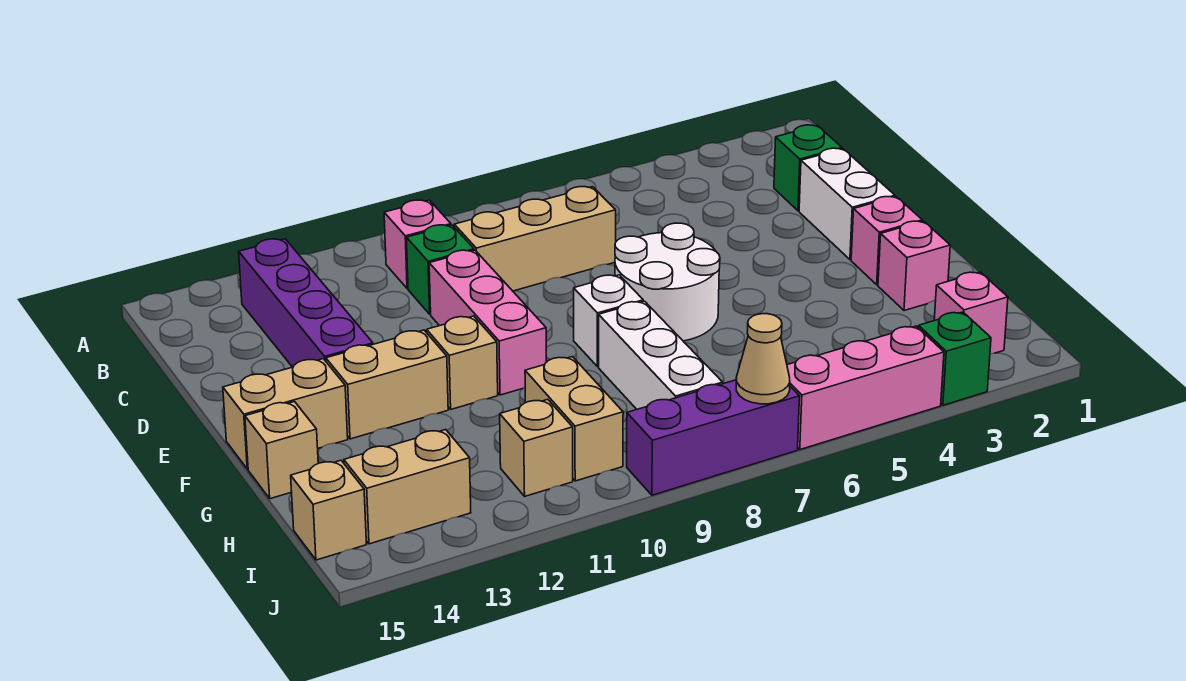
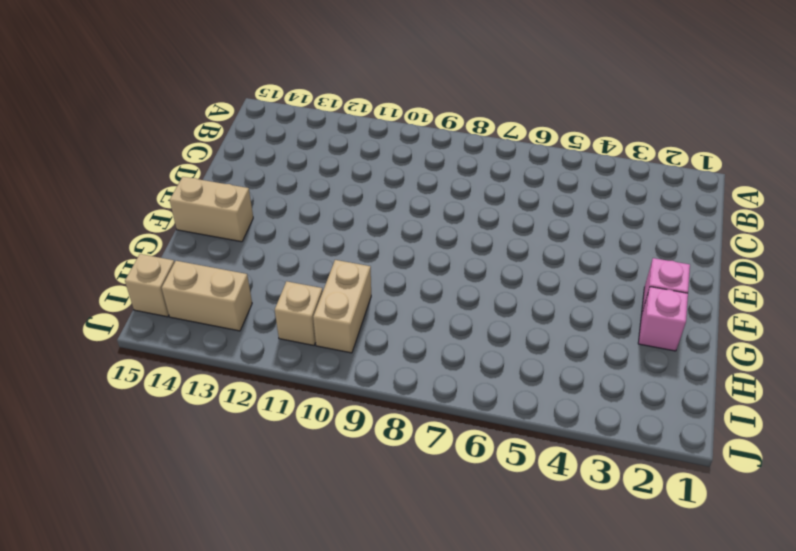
none -> pink 1x1 brick [384,200,451,289]
none -> purple 1x4 brick [239,239,373,367]
none -> green 1x1 brick [774,125,842,211]

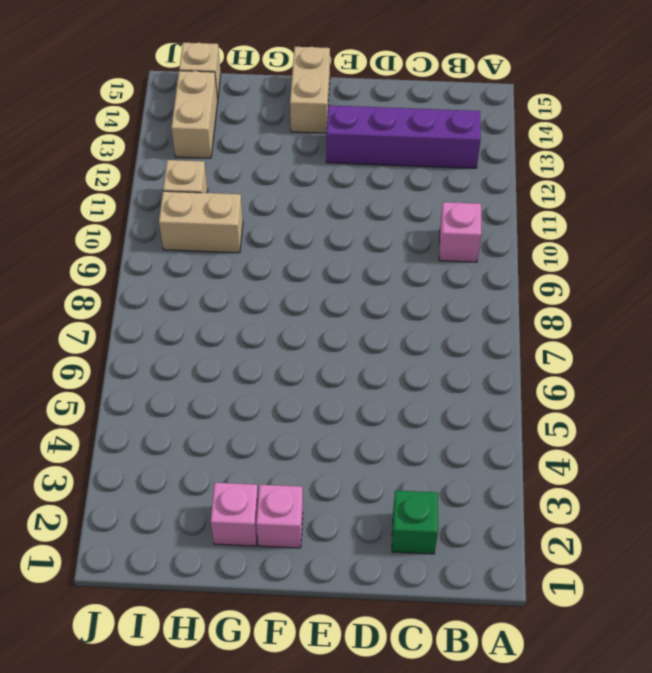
none -> tan 1x3 brick [454,187,616,291]
none -> green 1x1 brick [407,225,474,314]
none -> white 1x2 brick [799,148,895,260]

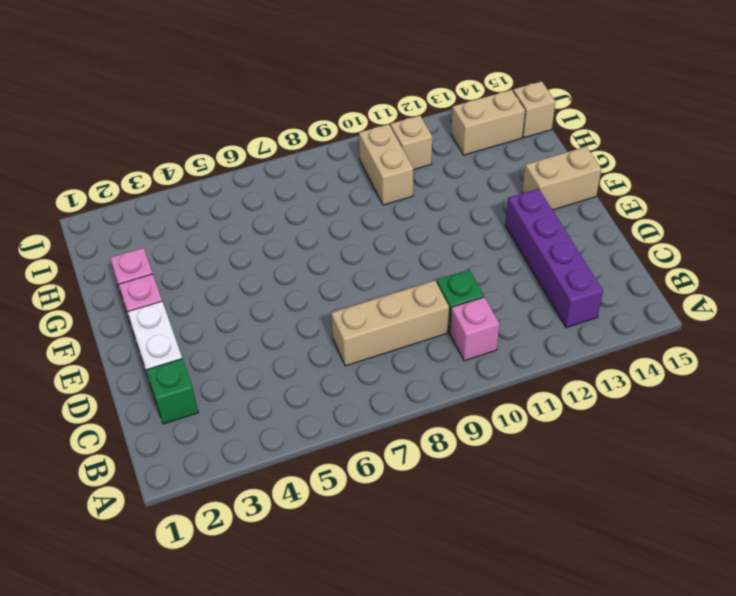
none -> pink 1x3 brick [429,250,546,395]
none -> white 2x2 round brick [615,223,720,341]
none -> white 1x1 brick [574,275,643,367]

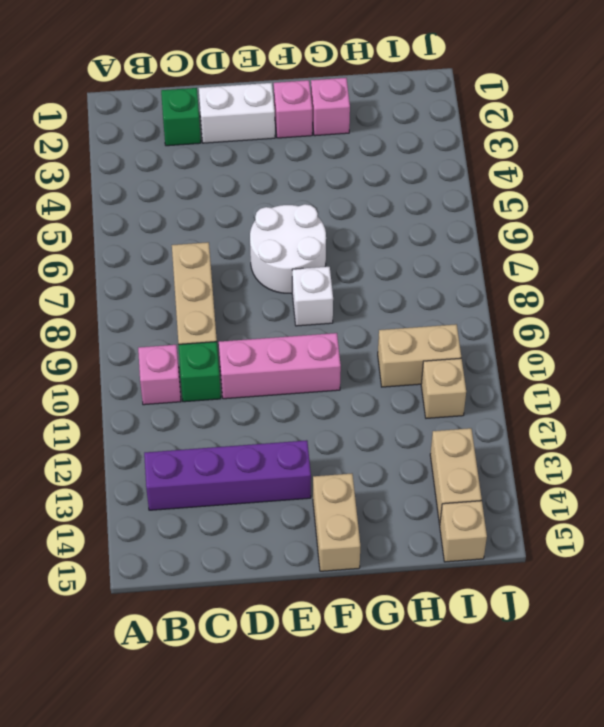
none -> tan 1x1 brick [427,316,498,409]
none -> tan 1x2 brick [326,330,448,439]
none -> white 1x3 brick [599,301,723,409]

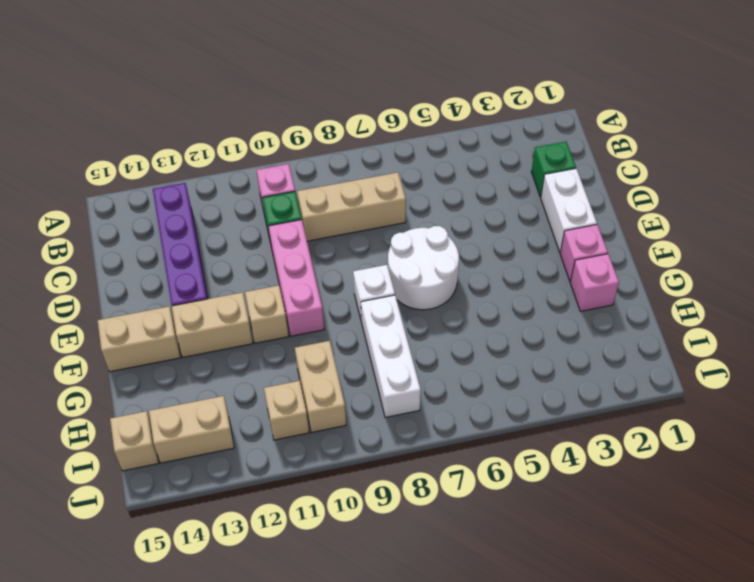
none -> tan 1x1 brick [245,402,318,499]
none -> pink 1x1 brick [934,272,1008,354]
none -> green 1x1 brick [918,312,991,405]

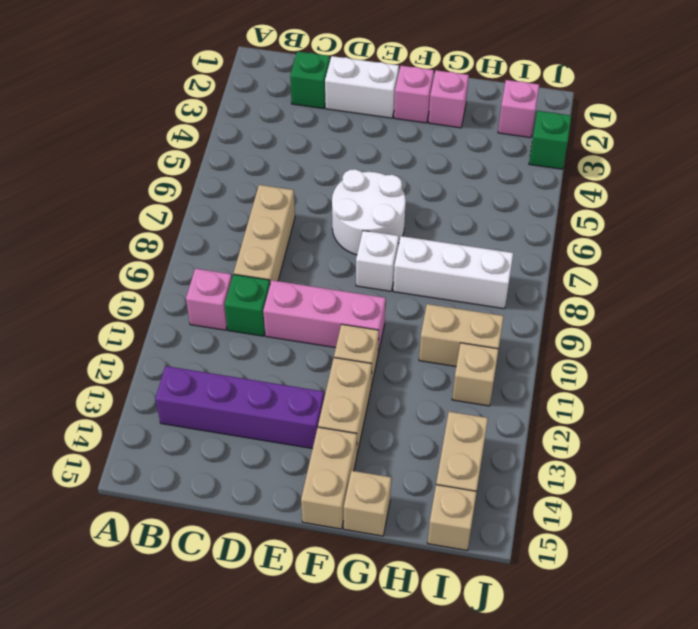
none -> pink 1x3 brick [787,326,944,450]
none -> purple 1x3 brick [627,380,800,495]
none -> tan 1x1 cone [736,314,790,404]

